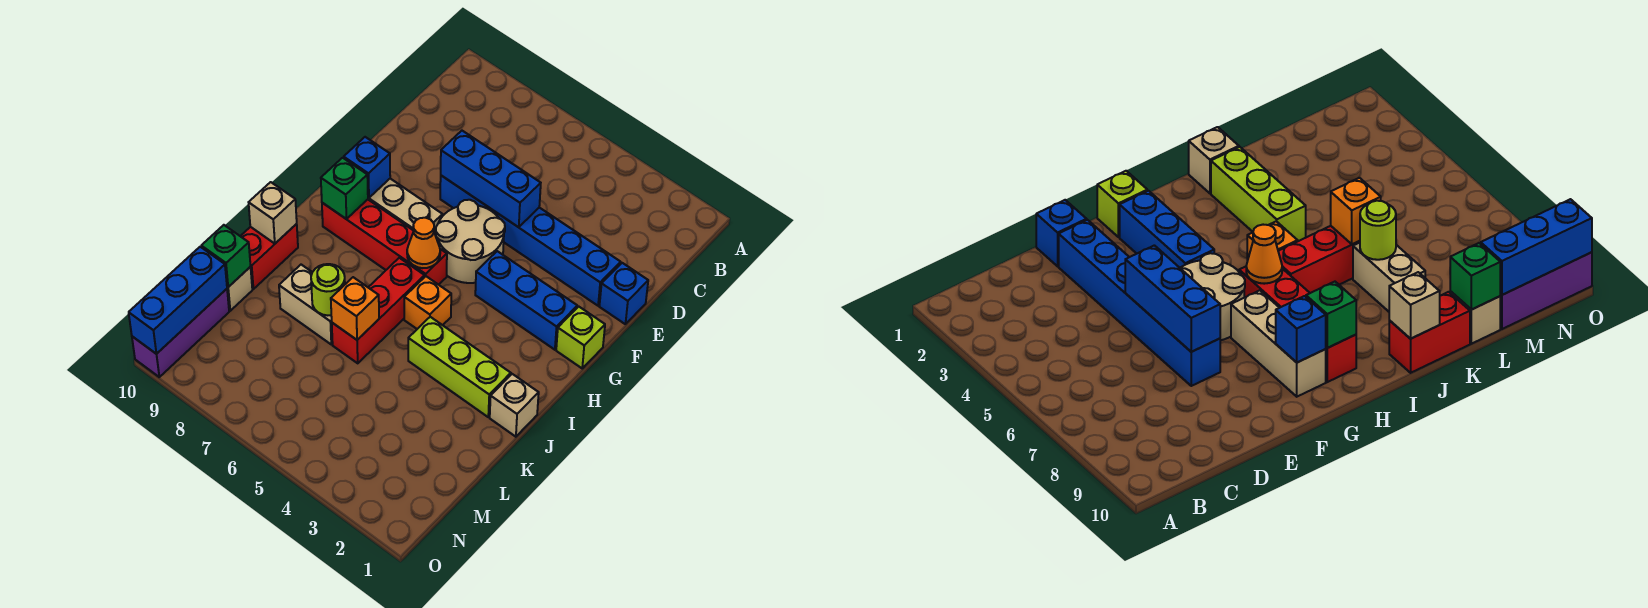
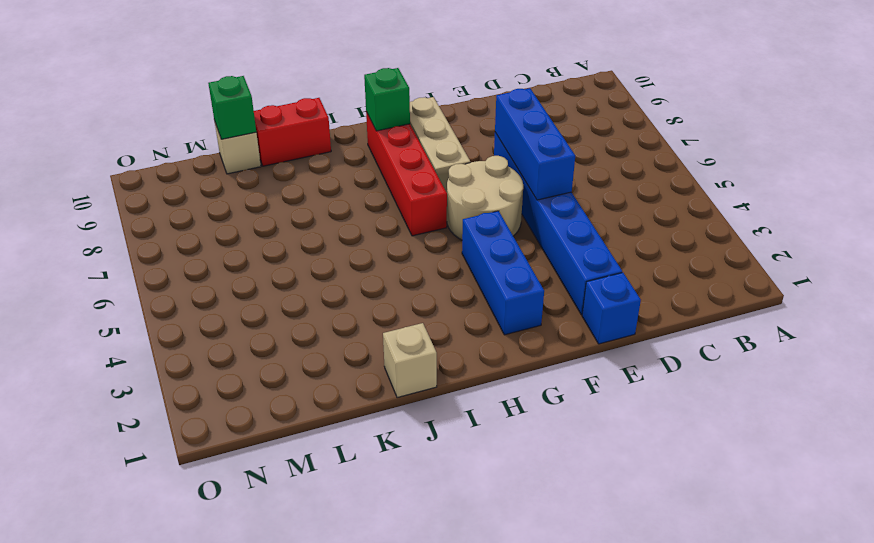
none -> lime 1x1 brick [556,307,605,368]
none -> orange 1x1 brick [404,276,451,329]
none -> red 1x3 brick [332,258,425,363]

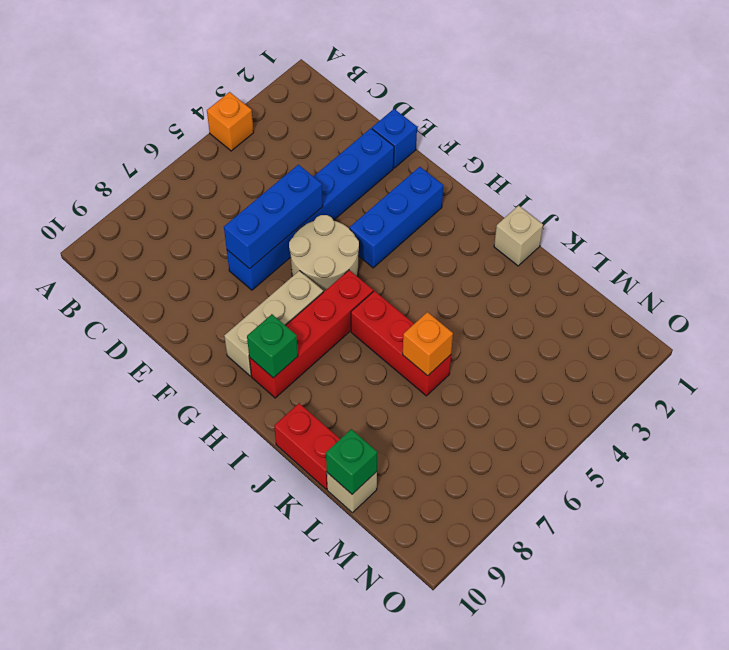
orange 1x1 brick [207,92,254,151] -> orange 1x1 brick moved to [404,276,451,329]
none -> lime 1x1 brick [556,307,605,368]
none -> lime 1x3 brick [408,317,511,417]
none -> tan 1x2 brick [279,265,333,344]

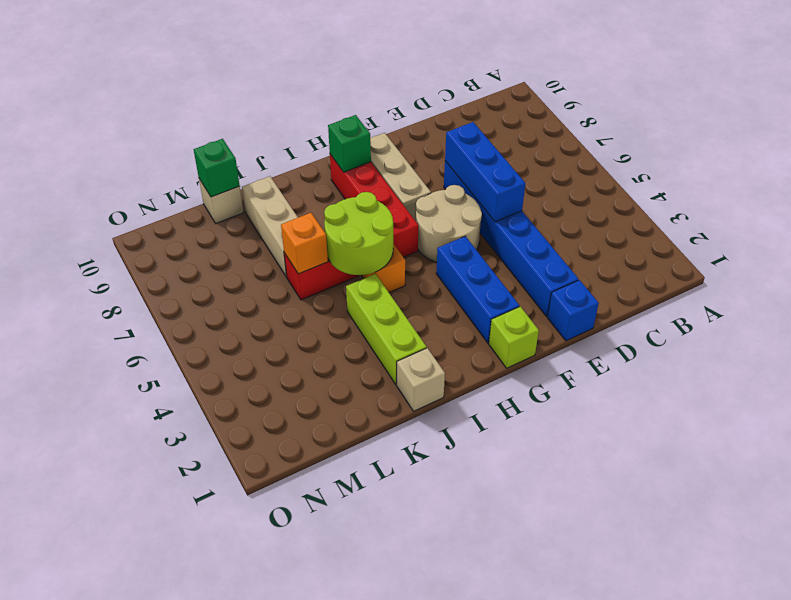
lime 2x2 round brick [324,192,393,275] -> none
tan 1x3 brick [242,176,298,277] -> tan 1x2 brick [279,265,333,344]
none -> red 1x2 brick [241,224,298,289]
none -> purple 1x3 brick [132,289,229,377]
none -> blue 1x1 brick [344,137,390,198]

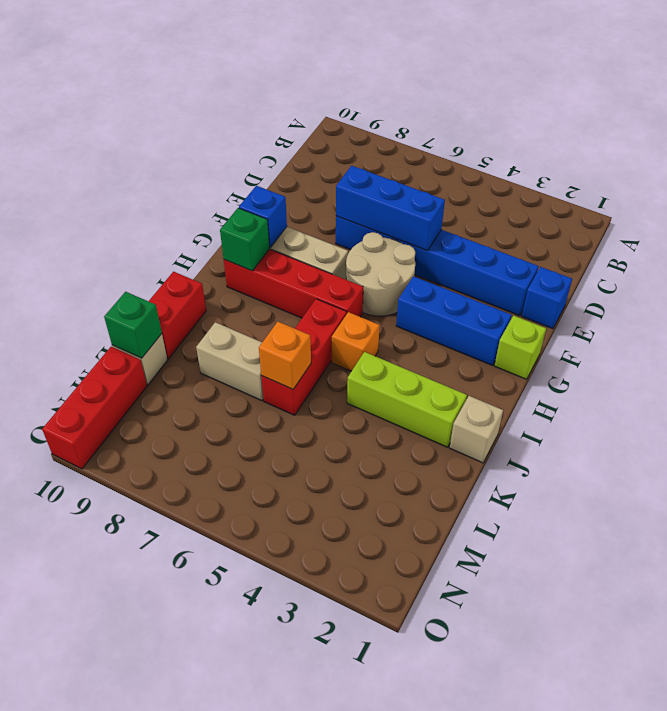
red 1x3 brick [42,347,147,469] -> purple 1x3 brick [132,289,229,377]
none -> orange 1x1 cone [407,218,440,268]
none -> tan 1x1 brick [249,182,297,244]
none -> lime 1x1 round brick [311,264,345,315]

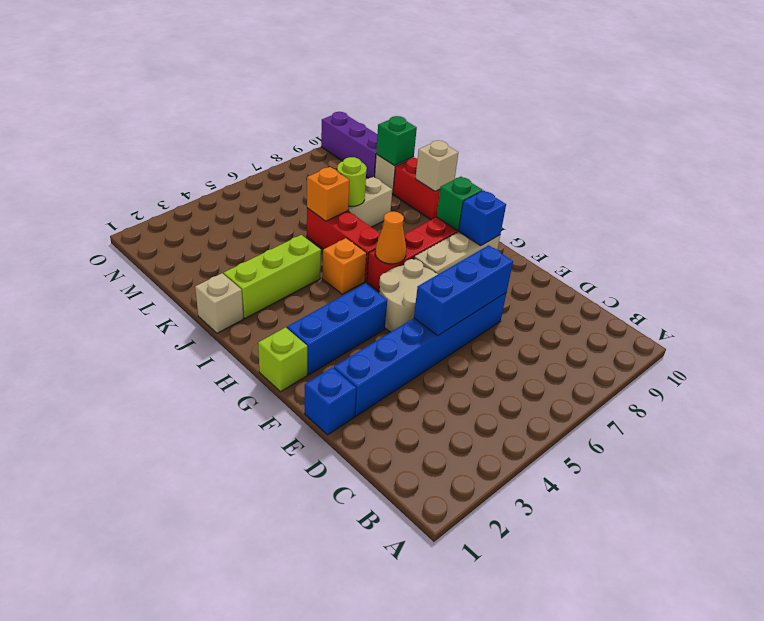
none -> blue 1x3 brick [129,247,227,354]

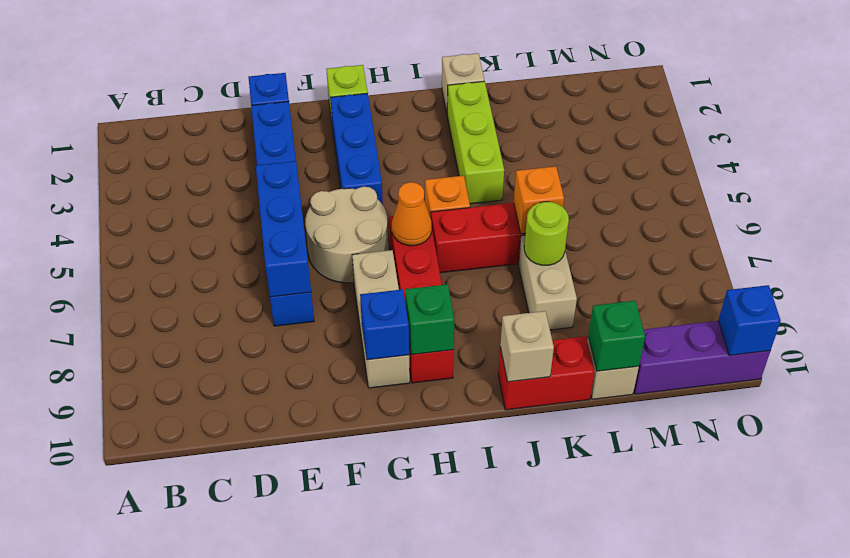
blue 1x1 brick [718,285,781,355] -> blue 1x3 brick [129,247,227,354]

